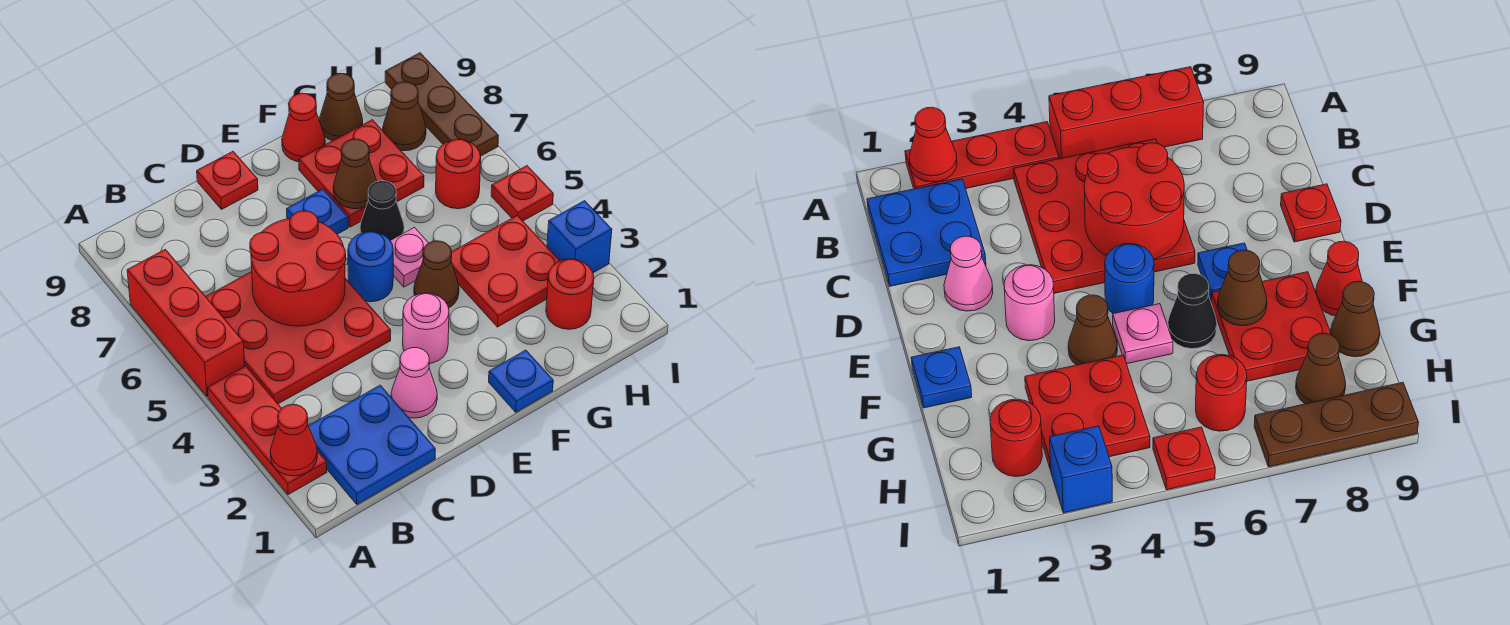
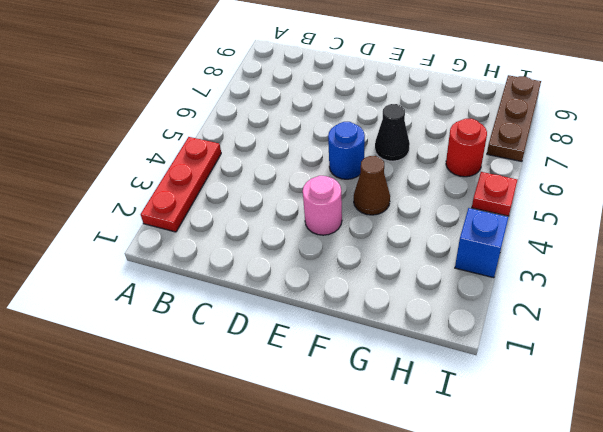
none -> red 1x3 brick [127,249,245,396]
none -> blue 2x2 plate [309,385,435,504]
none -> red 3x3 plate [206,272,391,404]

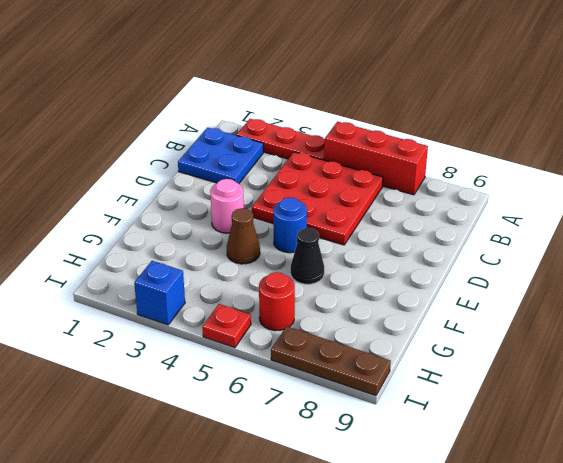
none -> pink 1x1 cone [391,348,437,418]
none -> red 1x1 plate [197,152,258,210]
none -> blue 1x1 plate [287,189,348,234]

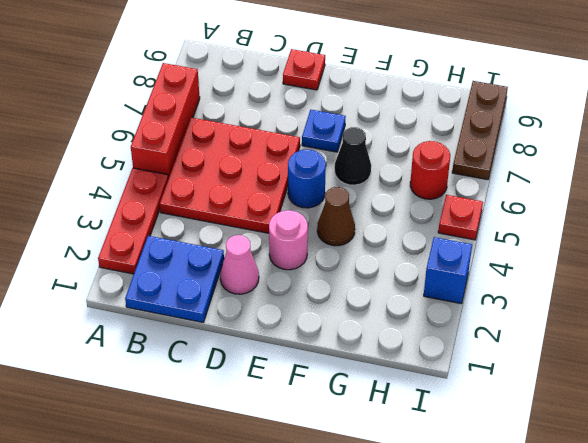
none -> blue 1x1 plate [489,350,553,412]
none -> pink 1x1 plate [390,227,428,287]
none -> red 2x2 plate [299,120,424,227]

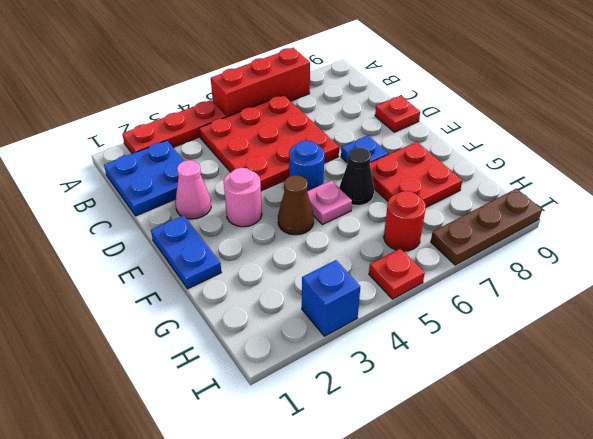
blue 1x2 plate [151,216,221,289] -> blue 1x1 plate [489,350,553,412]
none -> red 1x1 cone [282,93,325,162]
none -> red 2x2 plate [451,215,560,327]
none -> brown 1x1 cone [319,74,363,141]

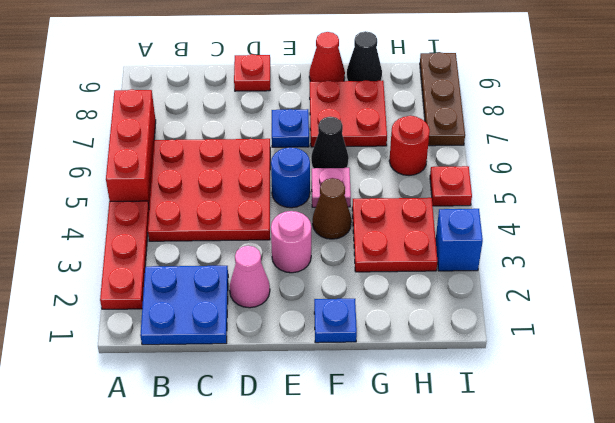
black 1x1 cone [347,31,382,81] -> brown 1x1 cone [319,74,363,141]
none -> red 1x1 round brick [546,259,594,329]
none -> brown 1x1 cone [383,82,426,151]
none -> red 1x1 cone [270,404,317,476]

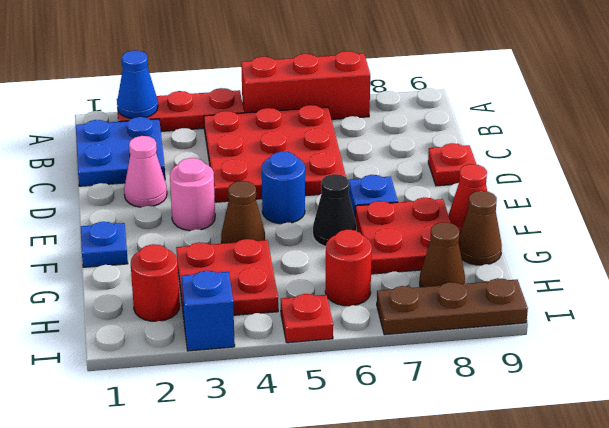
blue 1x1 cone [117,50,158,118] -> red 1x1 cone [270,404,317,476]
none -> pink 1x1 plate [390,227,428,287]
none -> red 2x2 round brick [250,211,346,326]
none -> brown 1x1 cone [333,139,377,209]

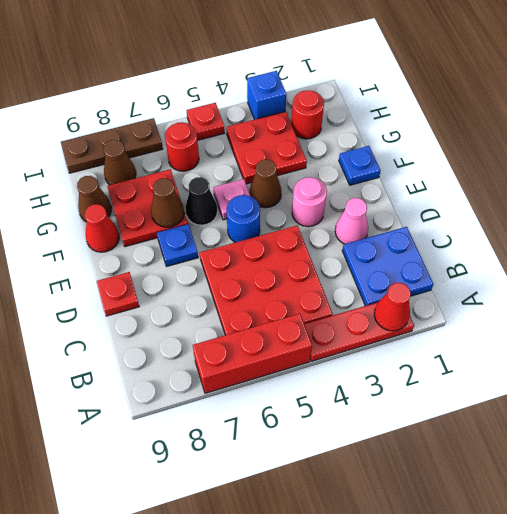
none -> red 2x2 round brick [250,211,346,326]

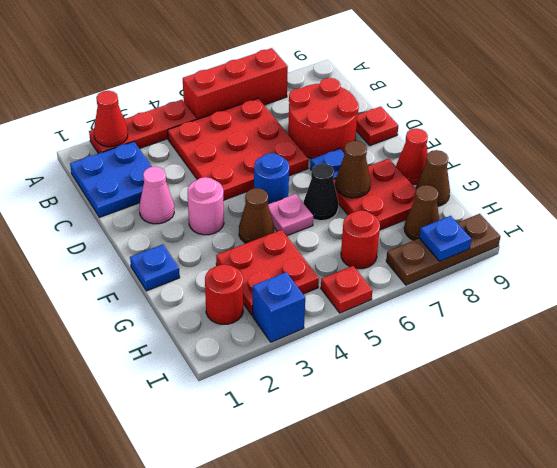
red 2x2 round brick [288,78,359,159] -> red 2x2 round brick moved to [250,211,346,326]
blue 1x1 plate [419,216,471,261] -> none

